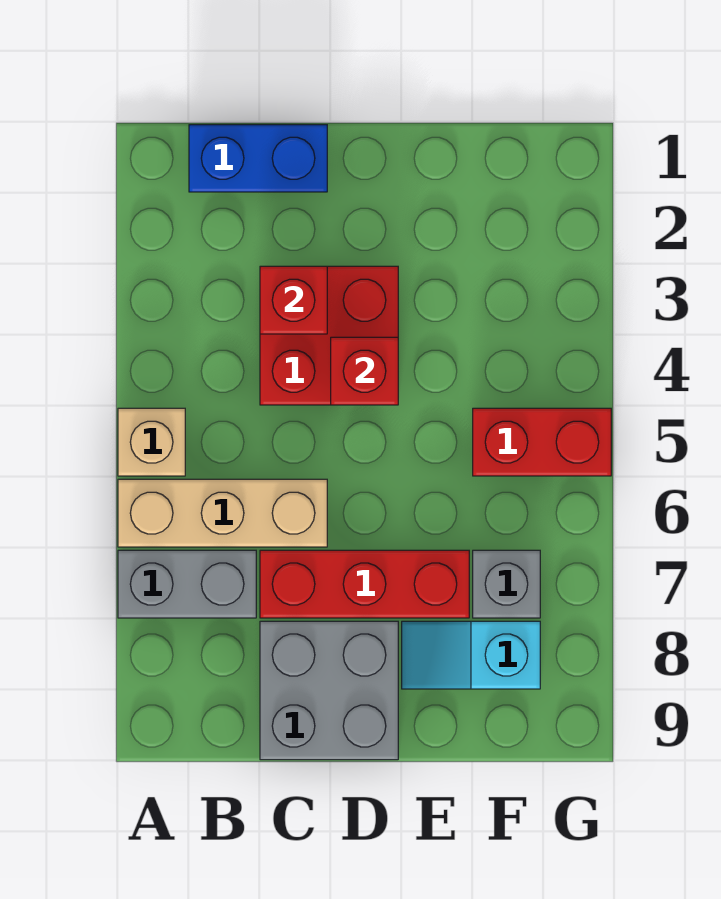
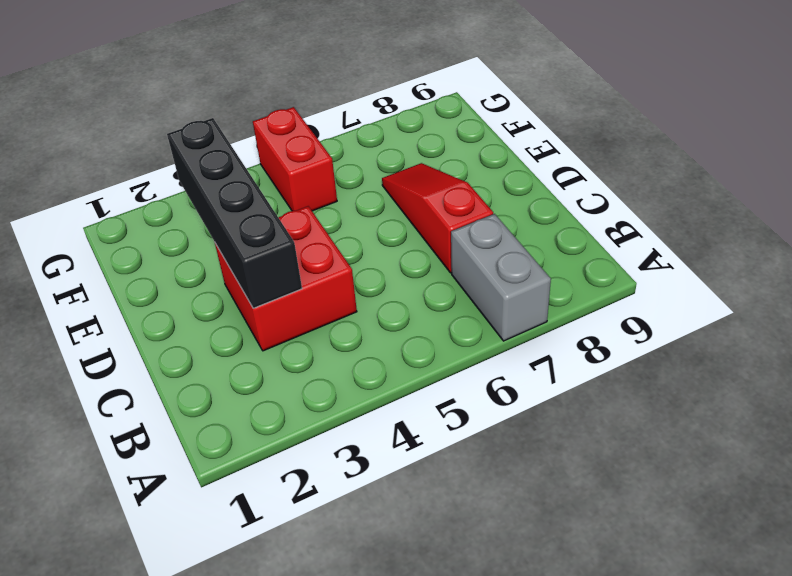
black 1x4 brick [167,118,302,308] -> red 1x1 brick [260,266,327,334]
red 1x3 slope [382,163,493,273] -> red 1x3 brick [260,550,469,618]
none -> tan 1x1 brick [118,408,185,476]
none -> tan 1x3 brick [118,479,327,547]
none -> blue 1x2 brick [189,125,327,192]

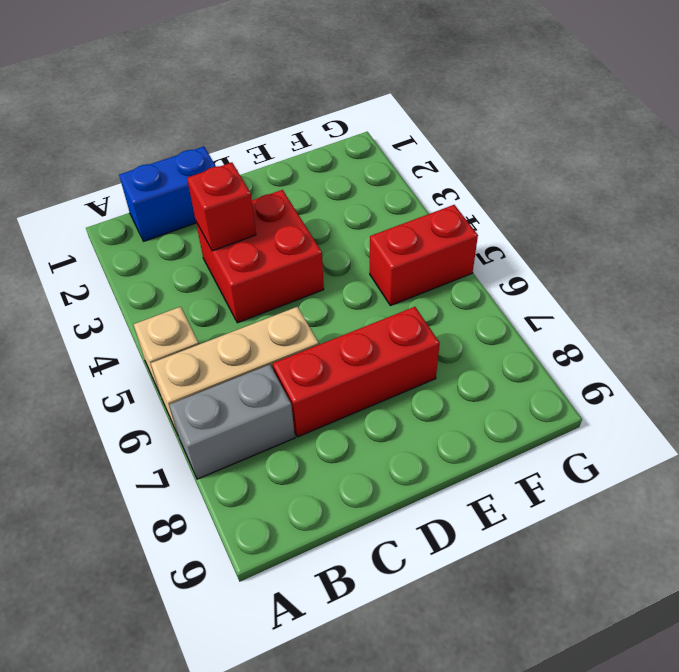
none -> grey 2x2 brick [260,621,398,760]
none -> cyan 1x2 slope [402,621,540,689]
none -> grey 1x1 brick [473,550,540,618]

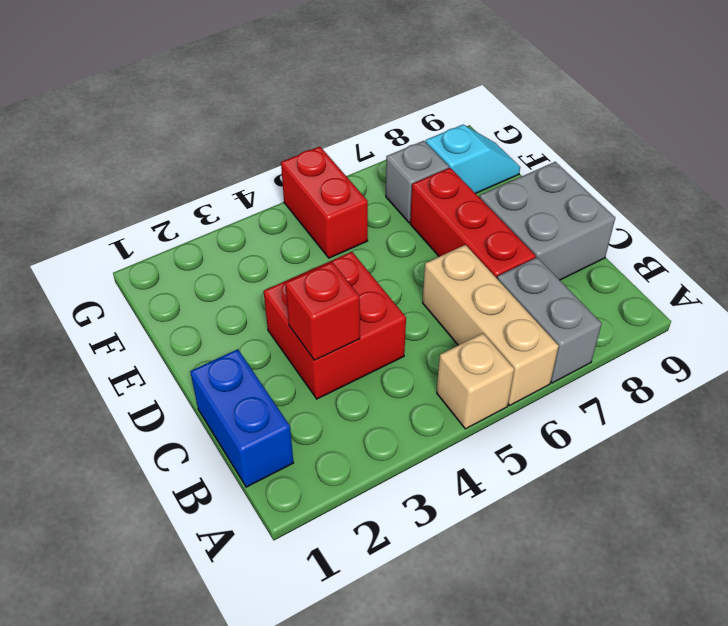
cyan 1x2 slope [426,125,520,194] -> cyan 1x2 slope turned to [402,621,540,689]
none -> red 1x1 brick [331,337,398,405]

